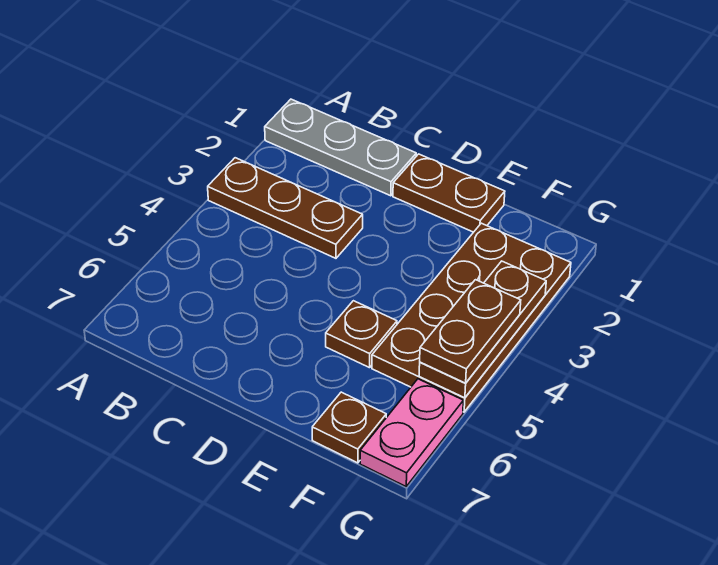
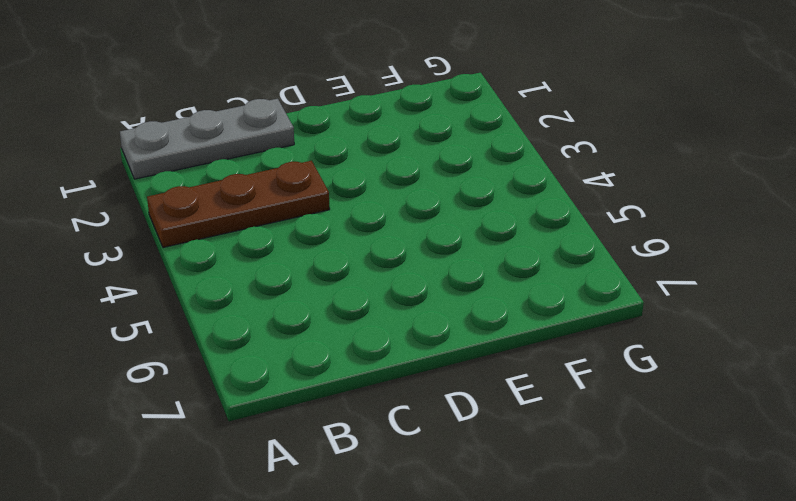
none -> brown 1x2 plate [393,154,505,232]
none -> brown 1x1 plate [326,301,397,368]

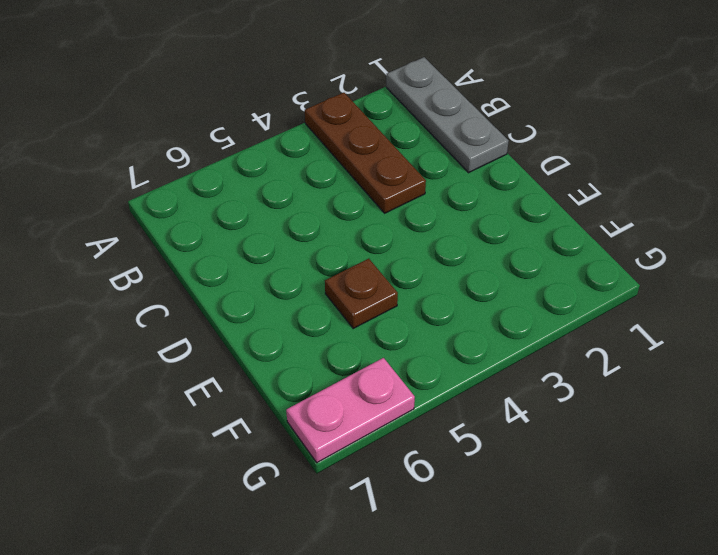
none -> brown 1x2 plate [393,154,505,232]
none -> brown 2x4 plate [372,223,571,412]

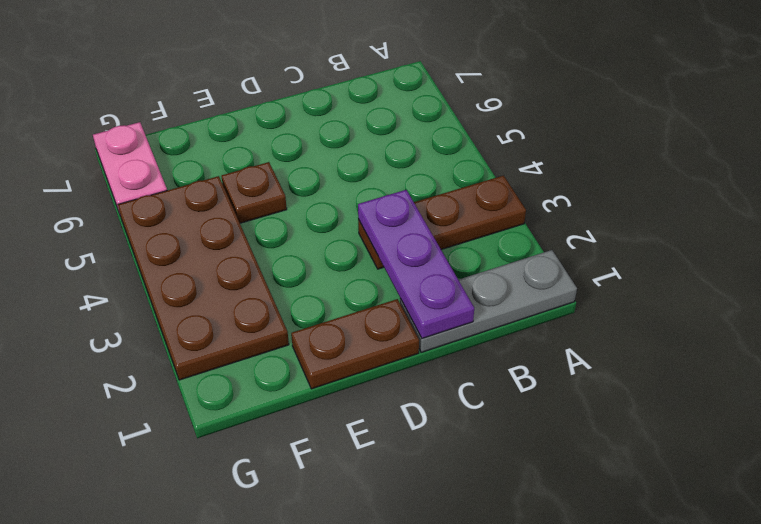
purple 1x3 plate [358,190,474,338] -> none
none -> brown 1x1 plate [312,392,386,463]
none -> brown 1x3 plate [419,261,546,398]

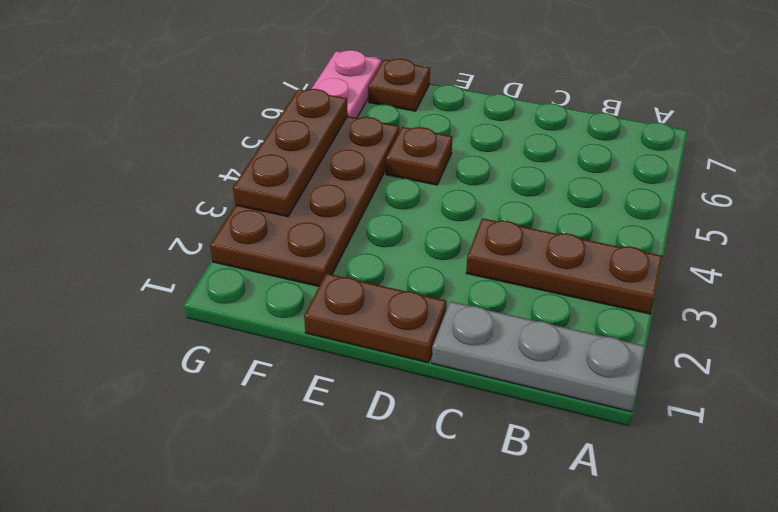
none -> brown 1x2 plate [420,280,521,383]

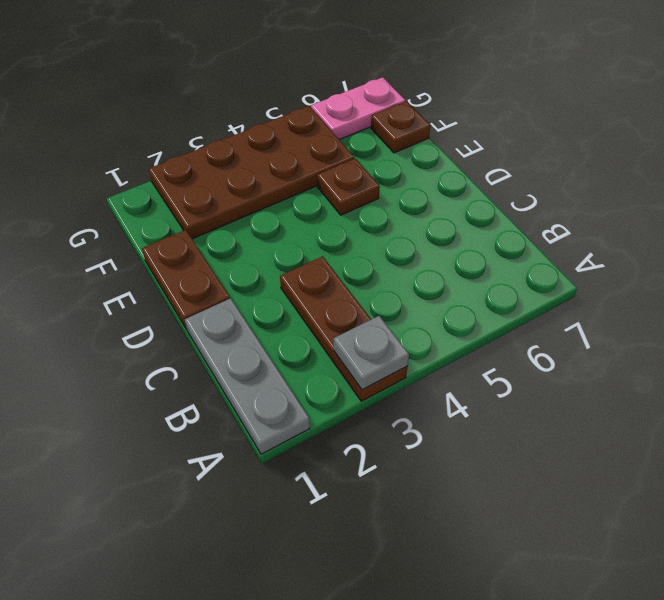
grey 1x1 plate [334,316,409,390] -> none
none -> brown 1x3 plate [419,261,546,398]
none -> brown 1x2 plate [420,280,521,383]

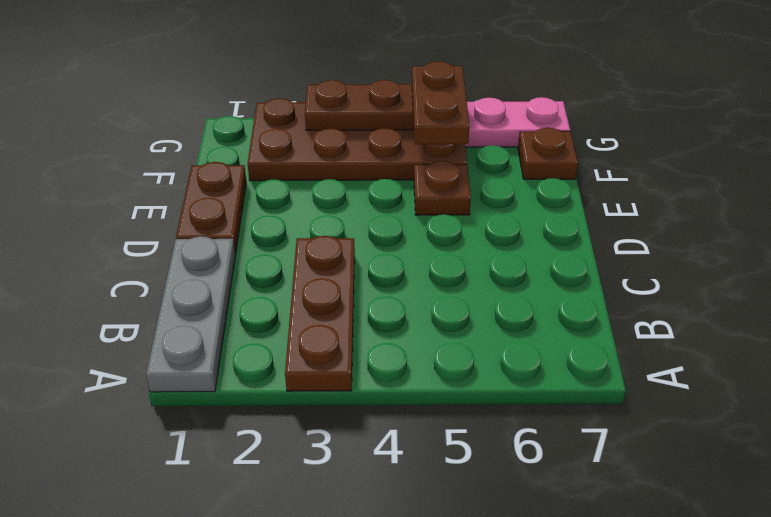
brown 1x2 plate [412,61,470,144] -> brown 1x2 plate turned to [420,280,521,383]

